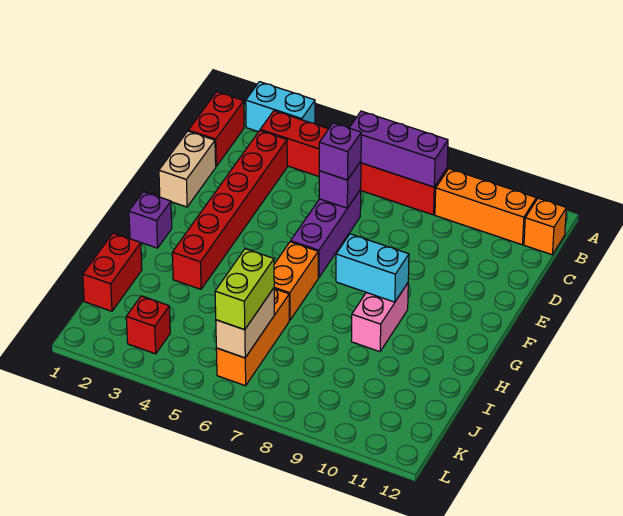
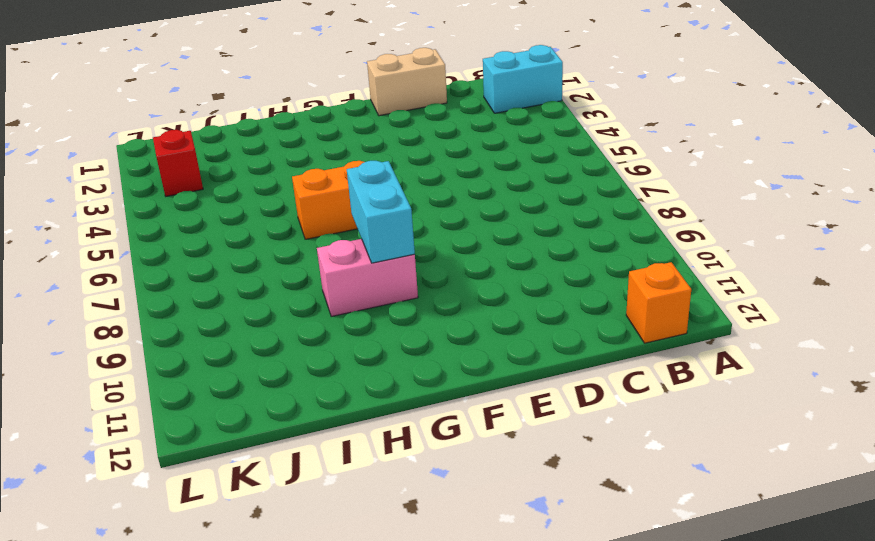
cyan 1x2 brick [483,45,563,113] -> cyan 1x2 brick turned to [246,82,315,132]
none -> red 1x2 brick [188,92,244,166]
none -> red 1x6 brick [260,111,447,215]
none -> orange 1x3 brick [435,169,536,245]

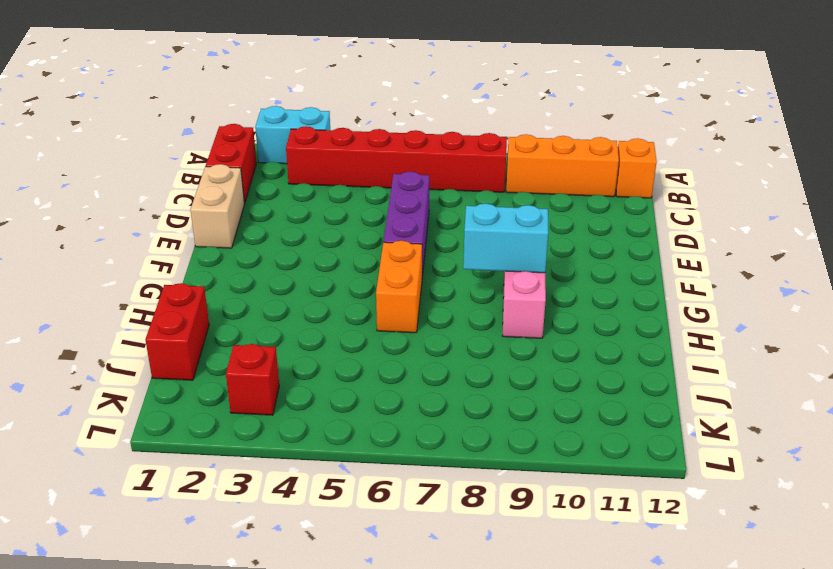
none -> red 1x6 brick [172,131,287,289]
none -> purple 1x1 brick [129,192,172,248]
none -> orange 1x3 brick [216,289,289,386]

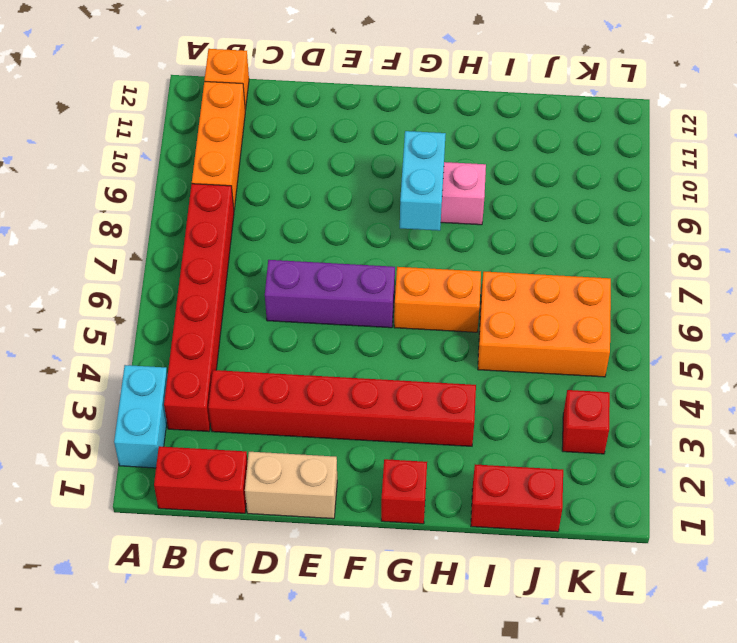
red 1x1 brick [381,459,427,524] -> purple 1x1 brick [129,192,172,248]
orange 2x3 brick [478,271,611,377] -> orange 1x3 brick [216,289,289,386]
none -> purple 1x3 brick [349,111,448,187]
none -> purple 1x1 brick [319,161,361,208]
none -> tan 1x2 brick [216,288,274,358]

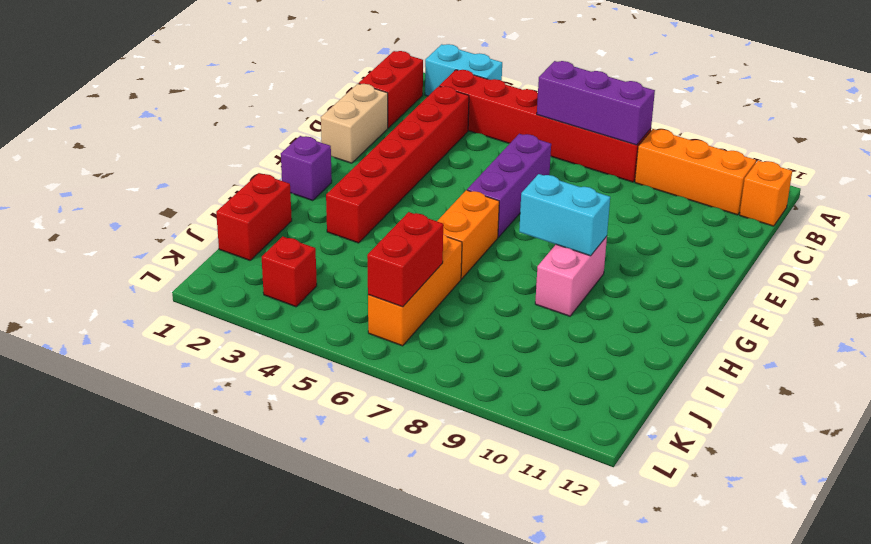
red 1x2 brick [367,212,443,307] -> tan 1x2 brick [216,288,274,358]
none -> purple 1x1 brick [319,161,361,208]
none -> purple 1x1 brick [319,123,361,180]
none -> lime 1x2 brick [215,249,274,330]

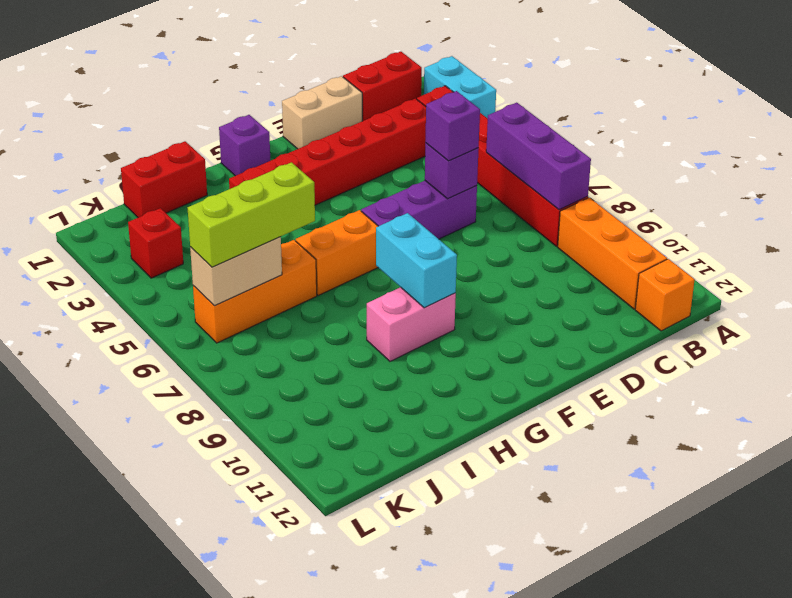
lime 1x3 brick [188,162,315,267] -> lime 1x2 brick [215,249,274,330]

